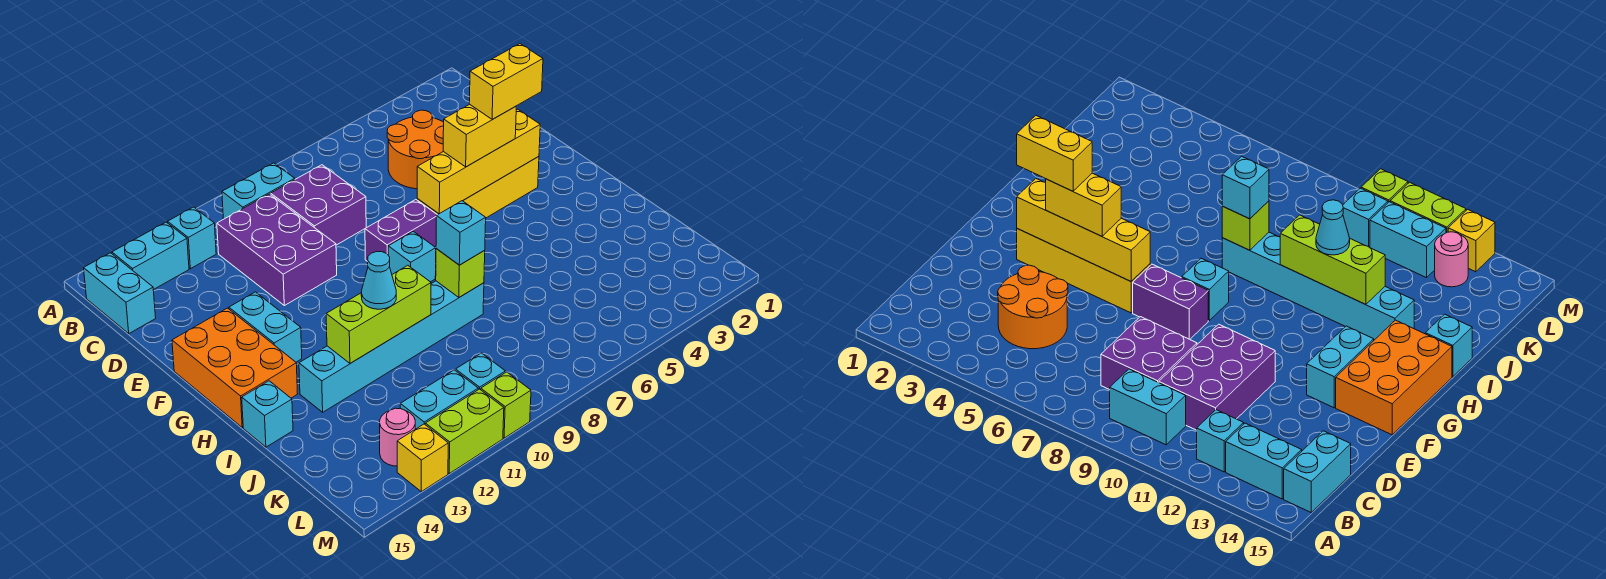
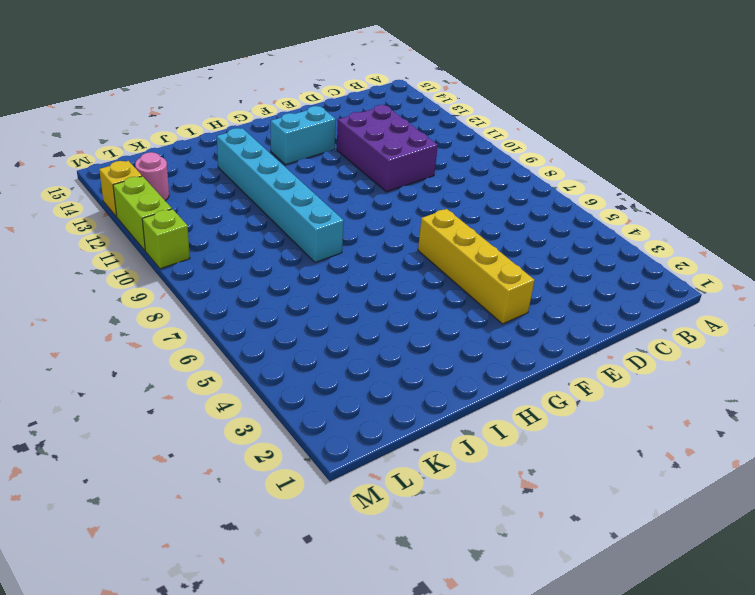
purple 2x3 brick [337,105,438,192] -> purple 2x3 brick turned to [217,194,337,306]
none -> cyan 1x2 brick [222,163,295,219]
none -> cyan 1x1 brick [168,207,216,269]
none -> cyan 1x2 brick [112,222,189,290]

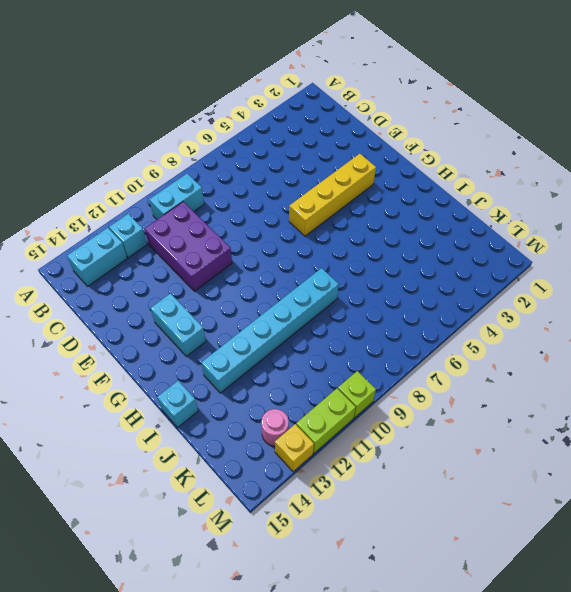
none -> cyan 1x2 brick [84,253,156,334]
none -> orange 2x2 round brick [387,110,444,189]
none -> purple 2x2 brick [271,165,366,245]

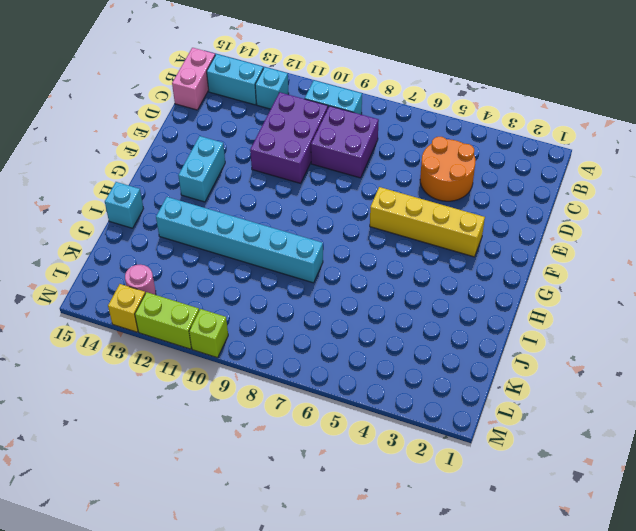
pink 1x2 brick [172,48,215,110] -> cyan 1x2 brick [84,253,156,334]
none -> purple 1x2 brick [365,200,437,262]
none -> orange 2x3 brick [172,308,298,427]
none -> cyan 1x1 brick [388,231,436,282]

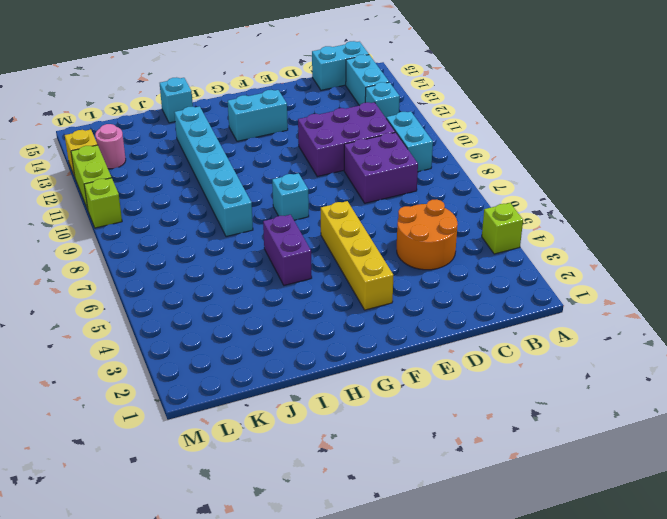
lime 1x1 brick [482,203,523,254] -> lime 1x1 brick moved to [436,249,485,297]
purple 1x2 brick [263,215,312,285] -> purple 1x2 brick moved to [365,200,437,262]
none -> orange 2x3 brick [172,308,298,427]
none -> cyan 1x1 brick [456,353,505,390]
none -> cyan 1x2 brick [400,370,478,429]

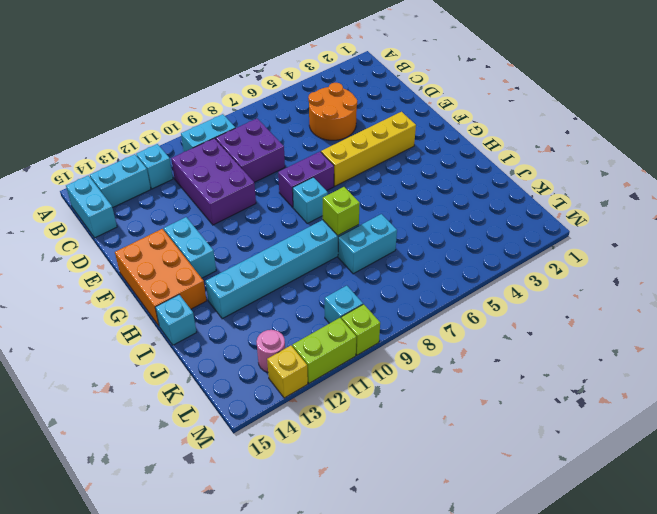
cyan 1x2 brick [338,214,397,274] -> cyan 1x2 brick moved to [400,370,478,429]
none -> yellow 1x4 brick [417,109,540,214]
none -> lime 1x3 brick [326,265,431,363]
none -> yellow 1x2 brick [443,104,516,167]

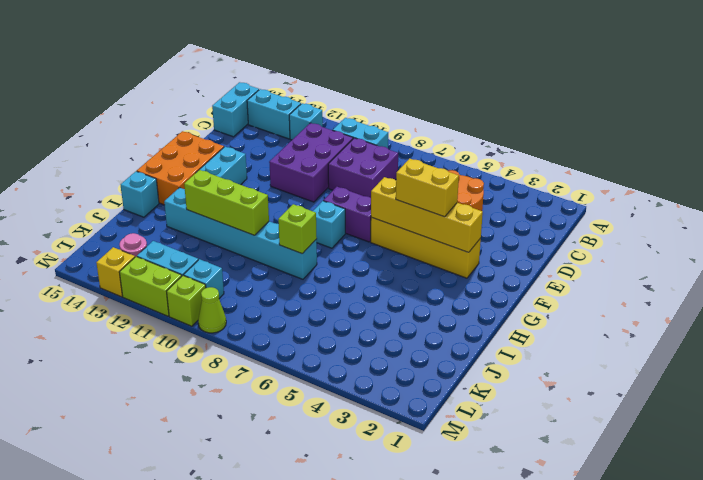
lime 1x1 cone [198,287,226,333] -> none
none -> cyan 1x1 brick [436,201,486,265]
none -> cyan 1x1 cone [361,252,396,309]
none -> yellow 1x2 brick [469,44,543,119]

